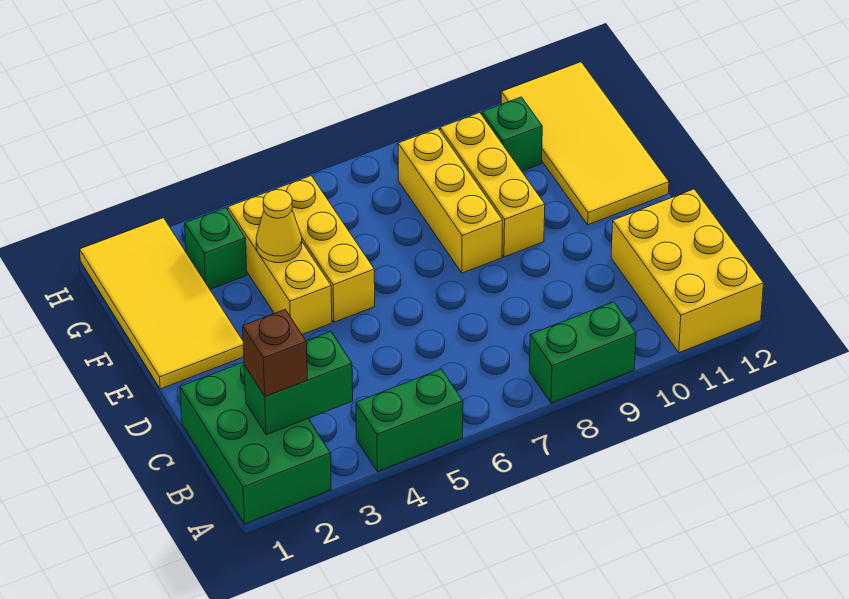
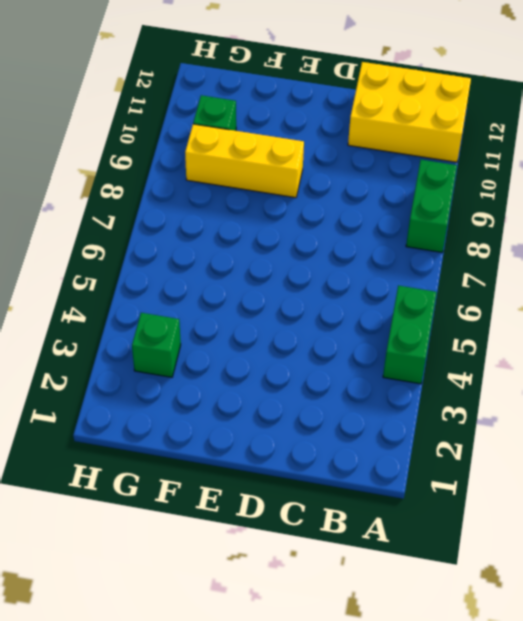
none -> green 2x3 brick [180,362,331,524]
none -> yellow 2x4 tile [80,218,244,389]
none -> yellow 1x3 brick [228,192,332,334]

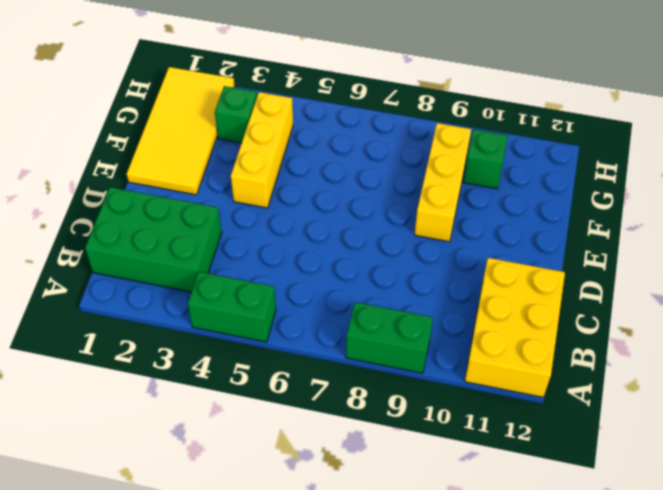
green 2x3 brick [85,187,222,292] -> green 2x3 brick turned to [180,362,331,524]
none -> yellow 1x3 brick [272,176,375,322]
none -> yellow 1x3 brick [398,128,503,273]
none -> yellow 2x4 tile [501,62,669,225]

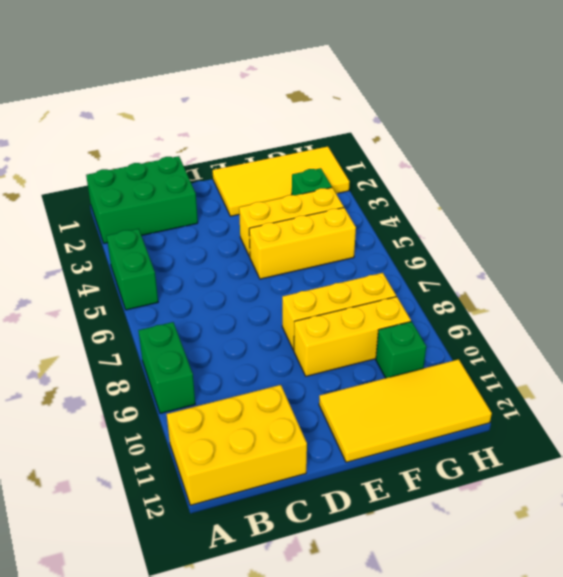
none -> green 1x2 brick [244,331,353,435]
none -> yellow 1x1 cone [256,190,302,263]
none -> brown 1x1 brick [243,310,307,396]

